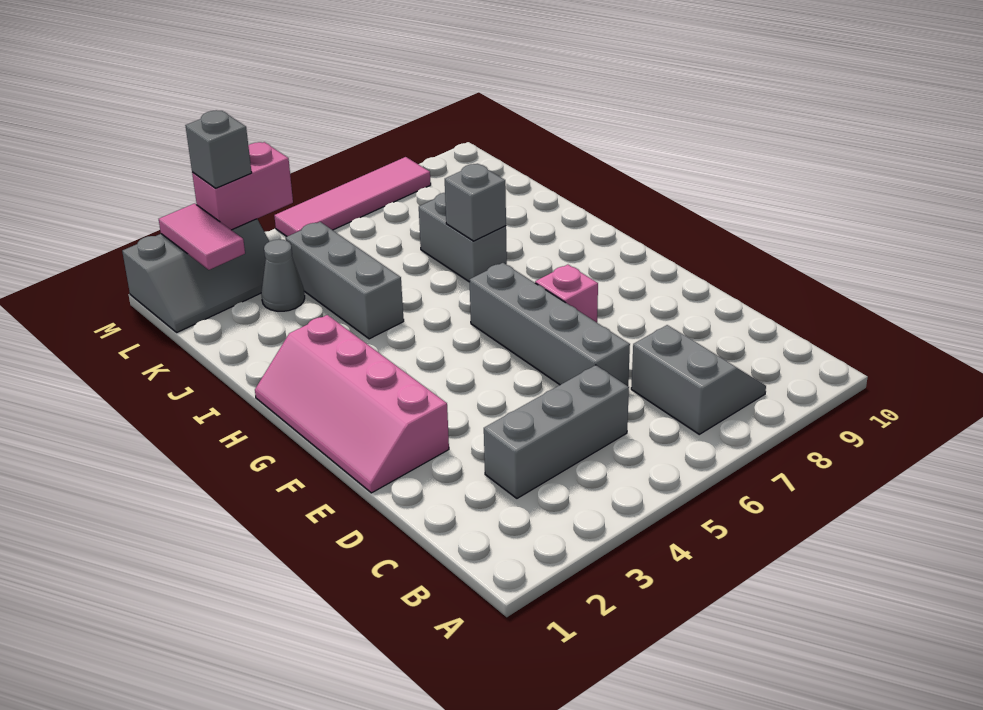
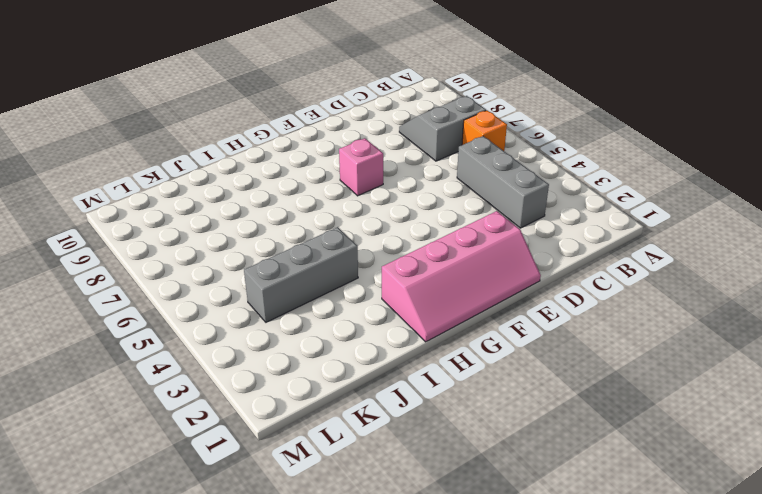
orange 1x1 brick [462,110,507,151] -> none
none -> grey 1x4 brick [469,263,630,386]
none -> grey 1x2 brick [419,193,507,282]
none -> grey 1x1 cone [261,239,305,311]

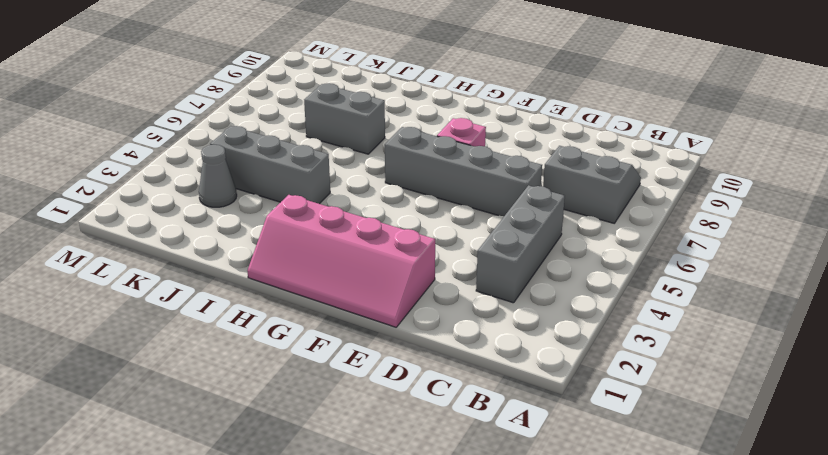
none -> grey 2x3 slope [122,219,269,332]
none -> pink 1x4 tile [274,157,431,236]
none -> grey 1x1 brick [445,164,506,241]

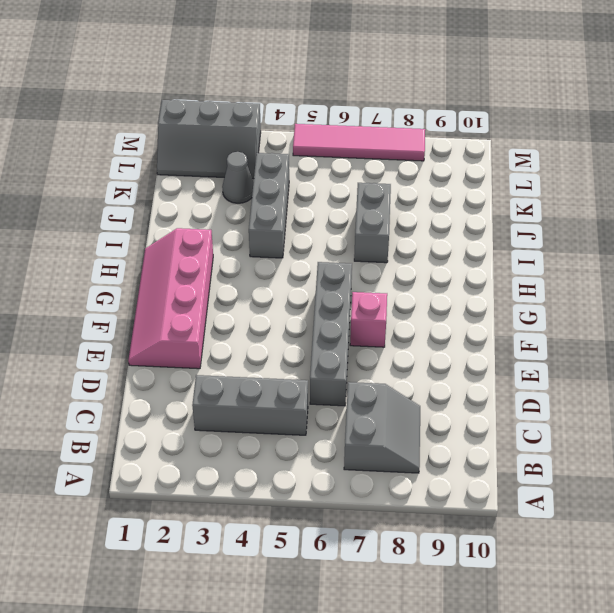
none -> grey 1x1 brick [445,164,506,241]
none -> pink 1x2 tile [159,203,245,270]
none -> pink 1x2 brick [192,142,293,230]

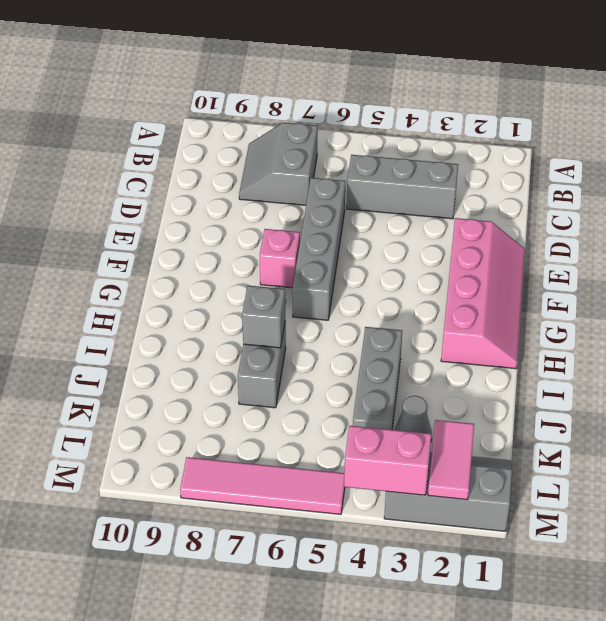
none -> grey 1x1 brick [185,110,252,188]

